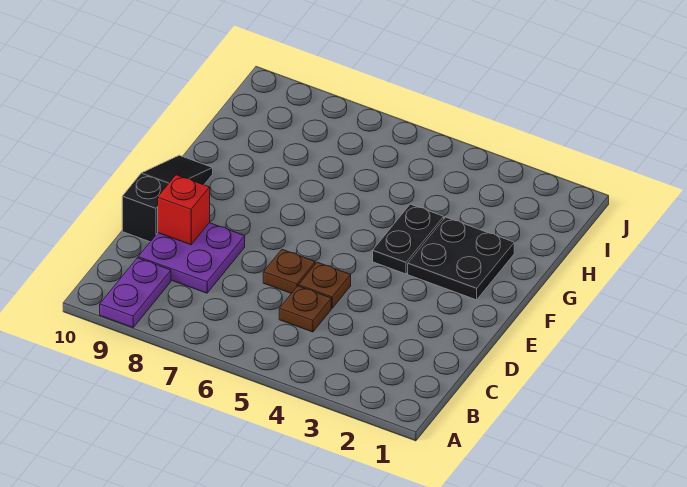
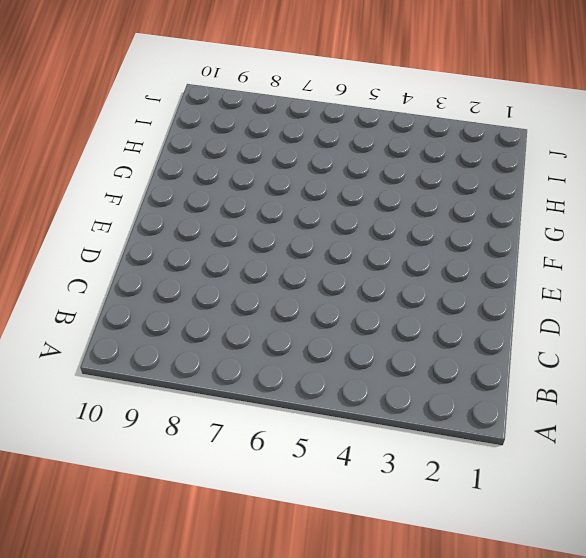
none -> purple 1x2 plate [100,258,171,327]
none -> brown 1x1 plate [279,286,331,332]

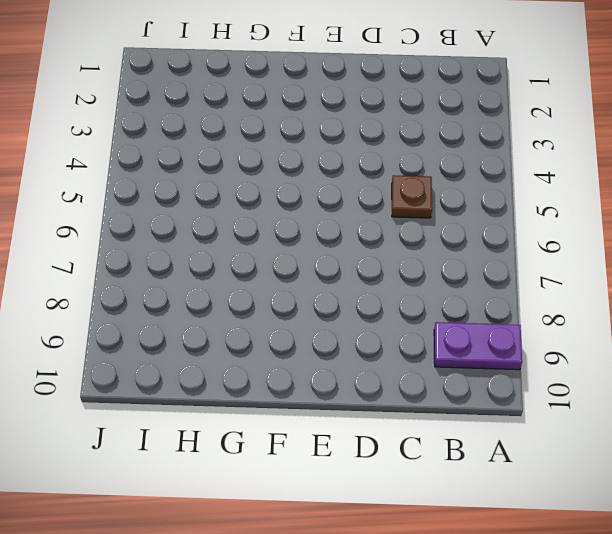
none -> purple 2x2 plate [138,223,245,293]
none -> brown 1x1 plate [299,262,351,308]

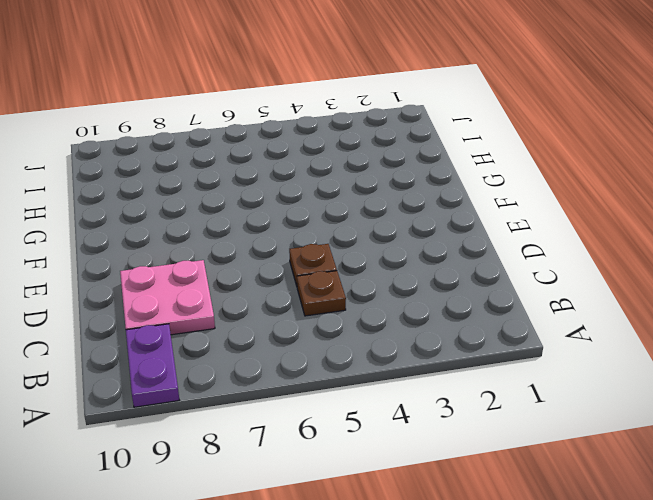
pink 2x2 plate [120,260,215,335] -> purple 2x2 plate [138,223,245,293]
none -> brown 1x1 plate [263,249,315,293]
none -> black 1x3 slope [122,155,213,242]

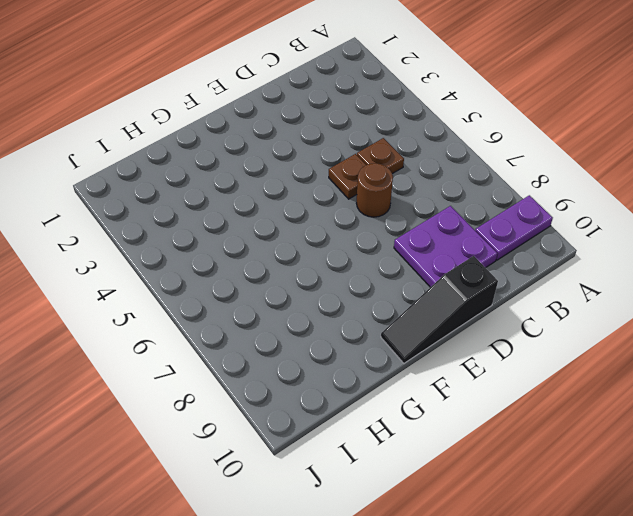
brown 1x1 round brick [356,163,393,217] -> brown 1x1 plate [263,249,315,293]
none -> black 2x2 plate [408,217,514,300]
none -> black 1x2 plate [373,204,444,274]

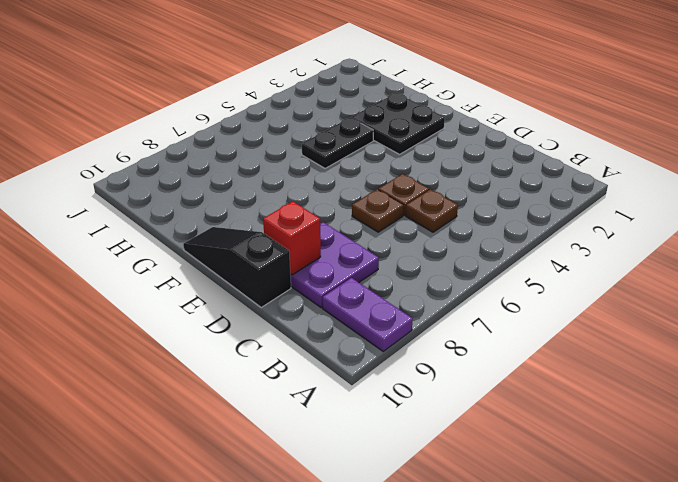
black 1x2 plate [302,118,373,168] -> black 1x2 plate turned to [373,204,444,274]

